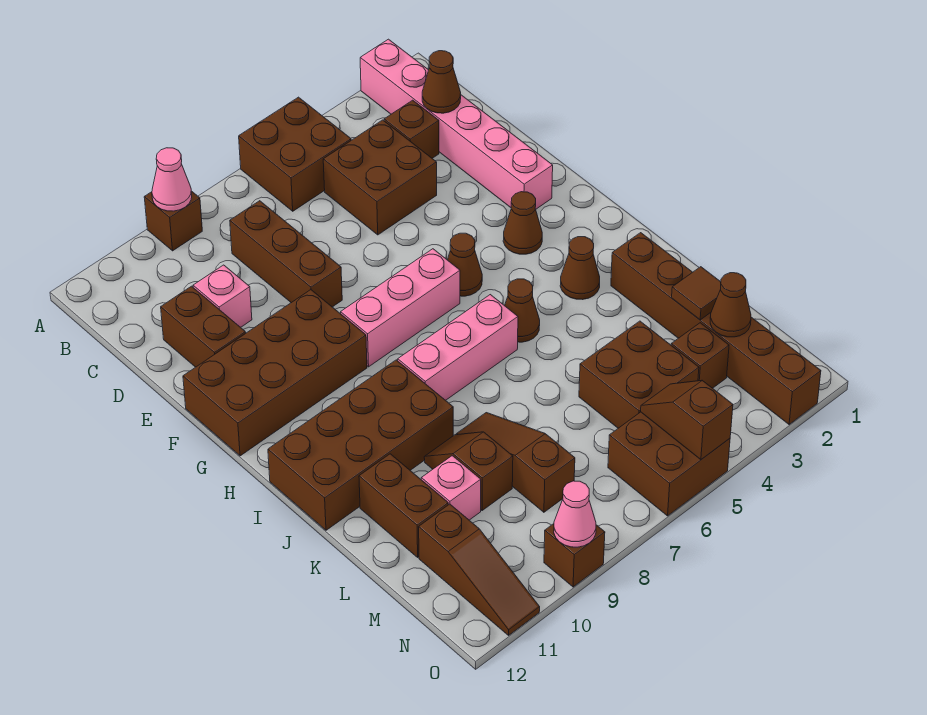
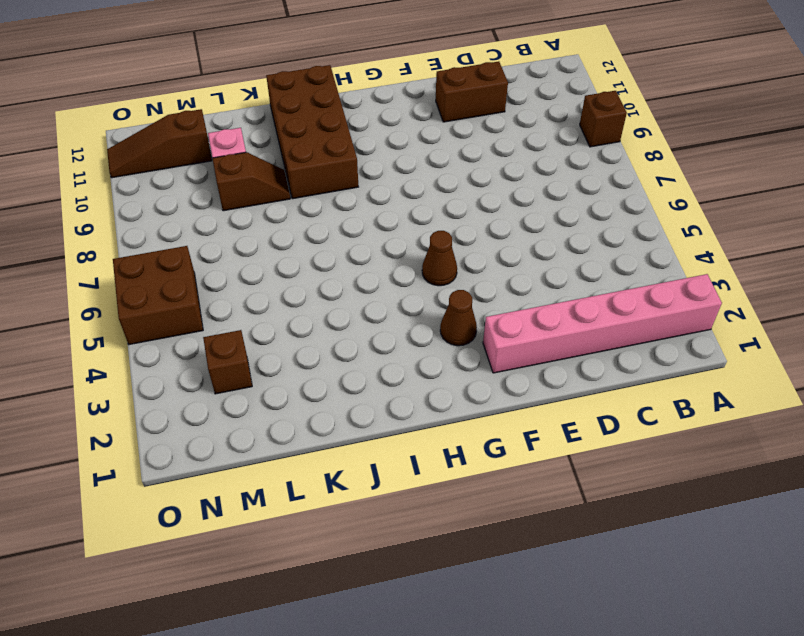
none -> brown 2x2 brick [239,97,351,211]
none -> brown 1x1 brick [384,100,439,158]
none -> brown 2x2 brick [323,120,437,235]
none -> brown 1x3 brick [230,201,342,307]

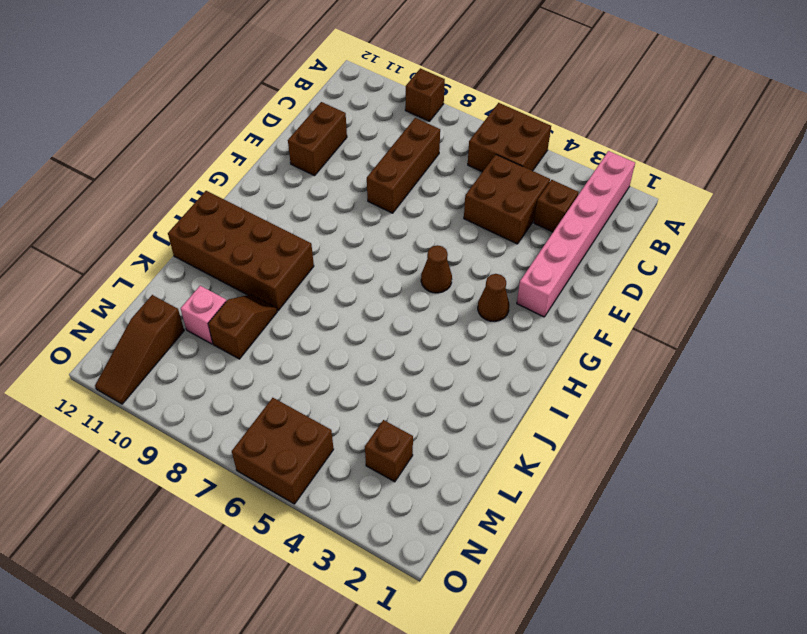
none -> pink 1x1 brick [193,265,252,327]
none -> brown 2x4 brick [183,290,367,456]
none -> pink 1x3 brick [341,249,460,367]
none -> brown 1x1 cone [560,237,600,300]

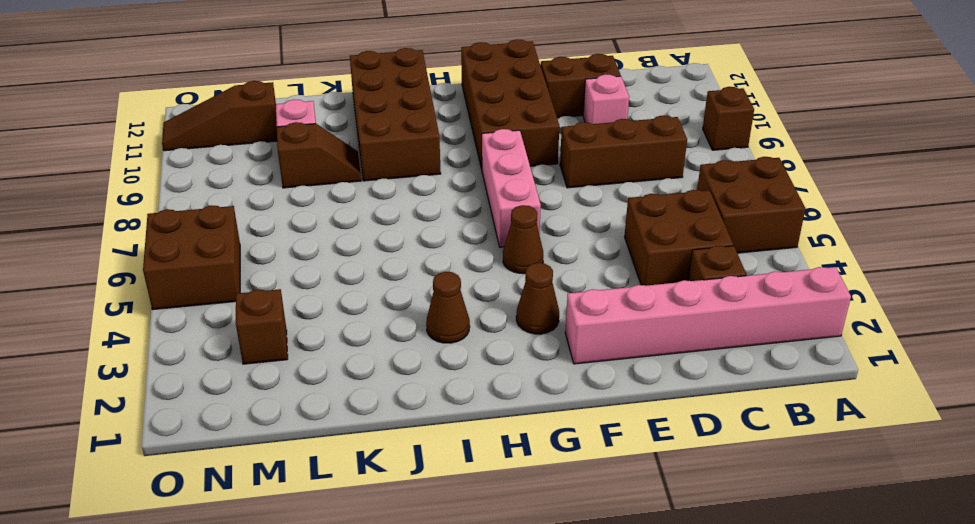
none -> brown 1x1 cone [505,279,540,342]
none -> pink 1x3 brick [398,295,518,400]
none -> brown 1x6 brick [611,233,821,424]
none -> brown 1x3 slope [456,413,575,512]

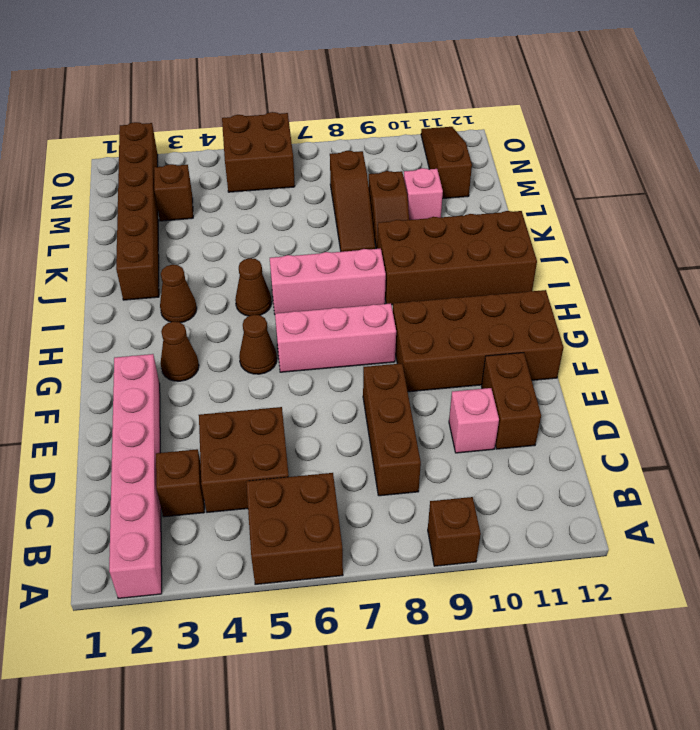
none -> brown 1x2 brick [359,454,448,557]
none -> brown 2x2 brick [579,321,699,428]
none -> brown 1x1 brick [544,524,605,587]
none -> pink 1x1 cone [152,148,192,211]

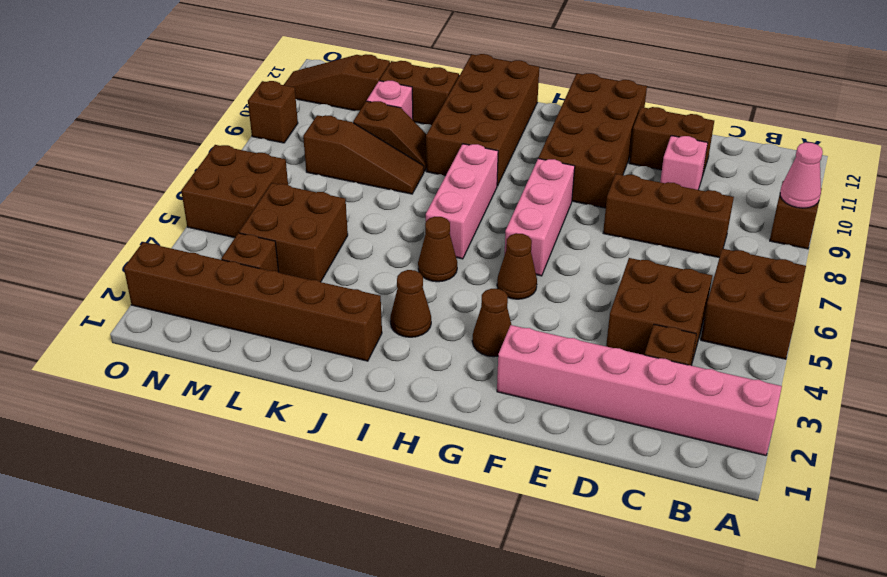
none -> brown 1x1 cone [422,51,461,113]
none -> brown 1x1 tile [672,267,721,320]
none -> brown 1x1 cone [710,273,751,337]
none -> brown 1x2 slope [641,380,733,460]

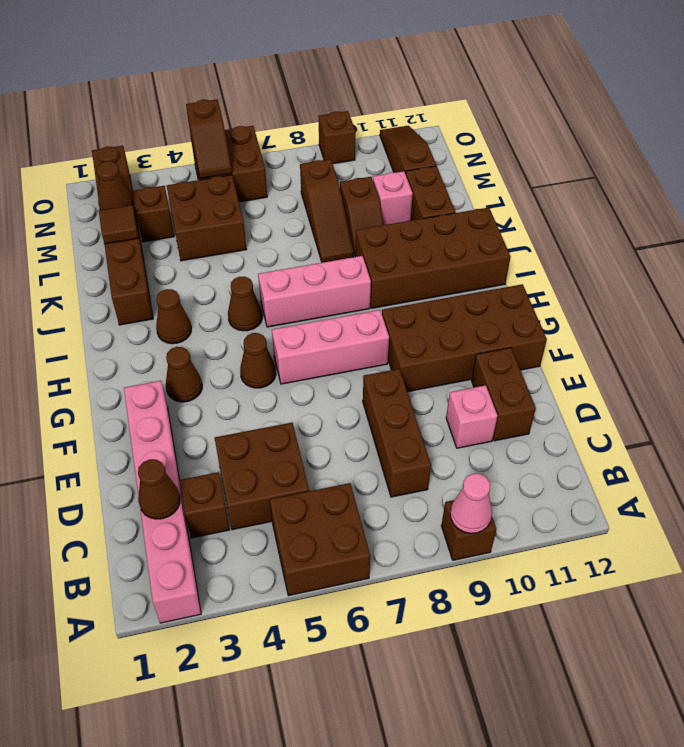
none -> pink 1x1 cone [554,481,596,547]

